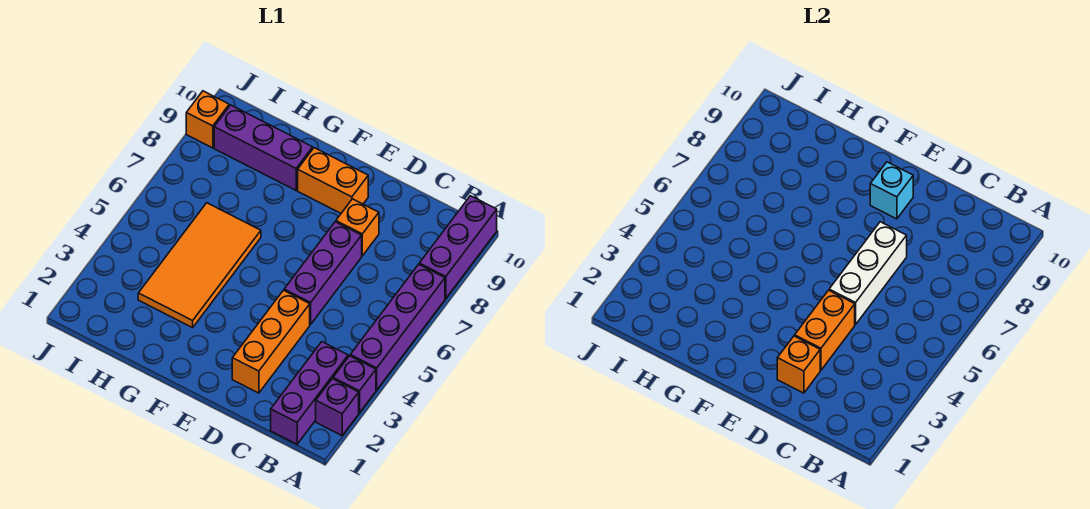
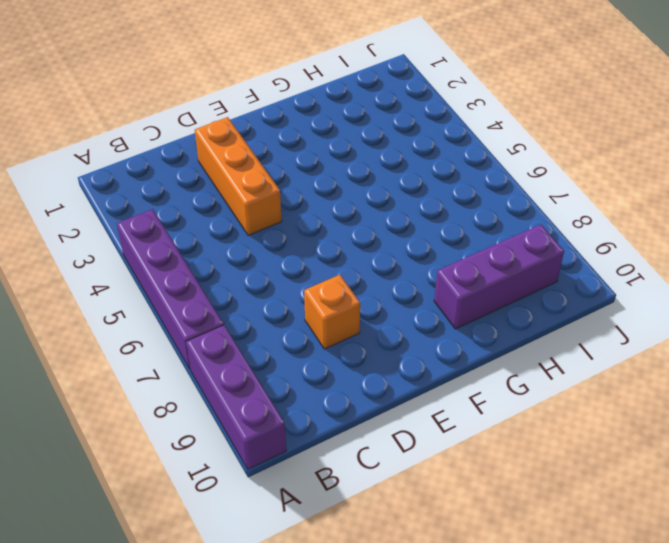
none -> purple 1x1 brick [316,379,359,436]
none -> purple 1x1 brick [333,356,376,413]
none -> purple 1x3 brick [271,342,348,444]

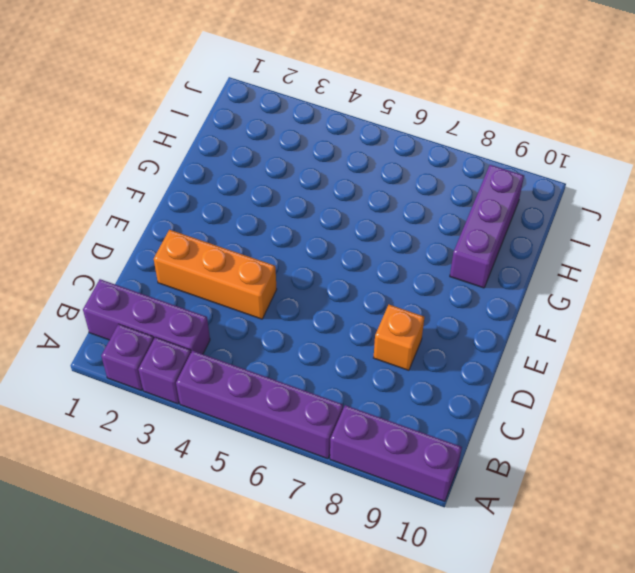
none -> purple 1x3 brick [284,222,362,325]
none -> orange 1x2 brick [298,148,368,213]
none -> orange 2x4 tile [138,203,261,328]

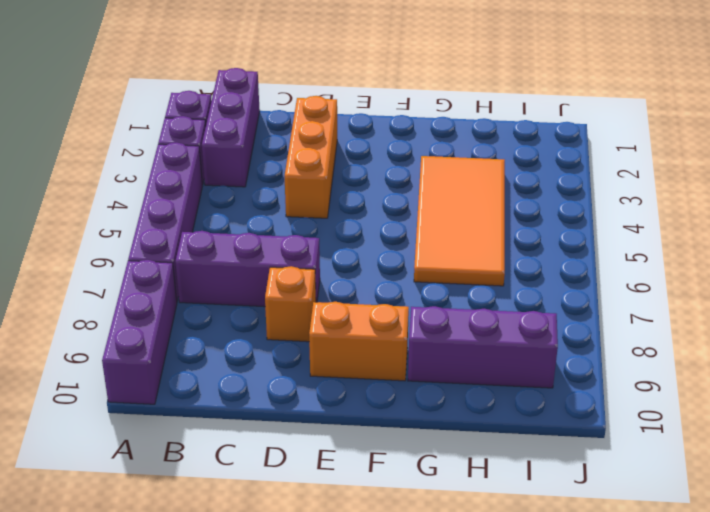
purple 1x3 brick [175,231,320,307] -> purple 1x3 brick turned to [284,222,362,325]
none -> orange 1x1 brick [186,91,229,148]
none -> orange 1x1 brick [777,336,820,393]
none -> orange 1x2 brick [795,290,855,370]

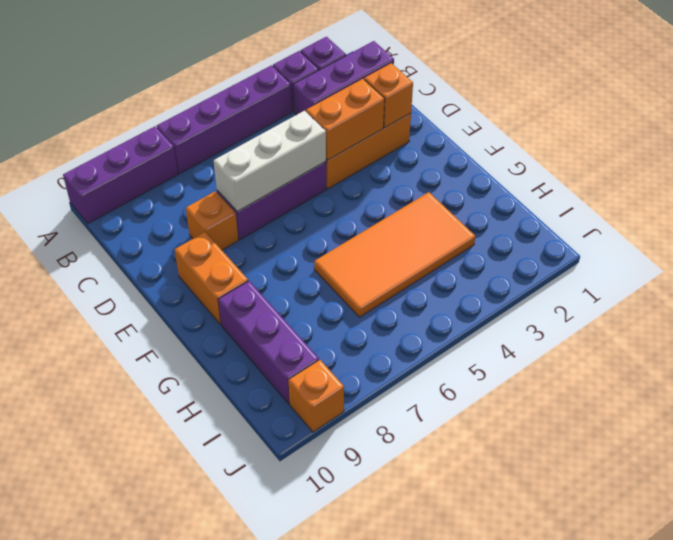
none -> cyan 1x1 brick [870,162,913,219]

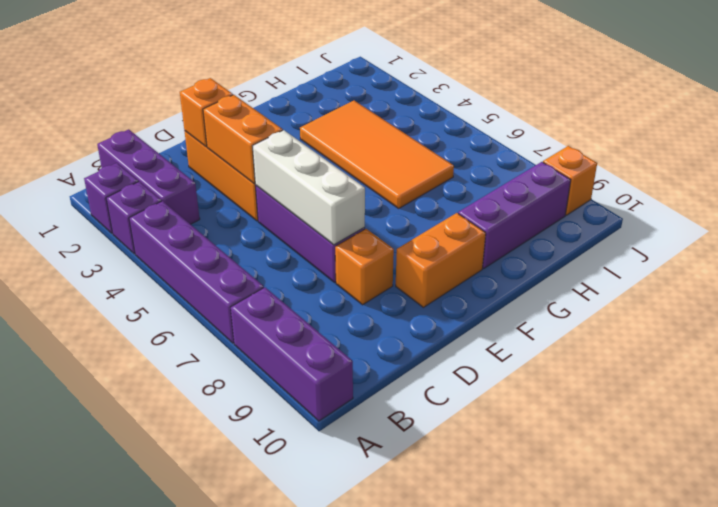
none -> cyan 1x1 brick [870,162,913,219]

